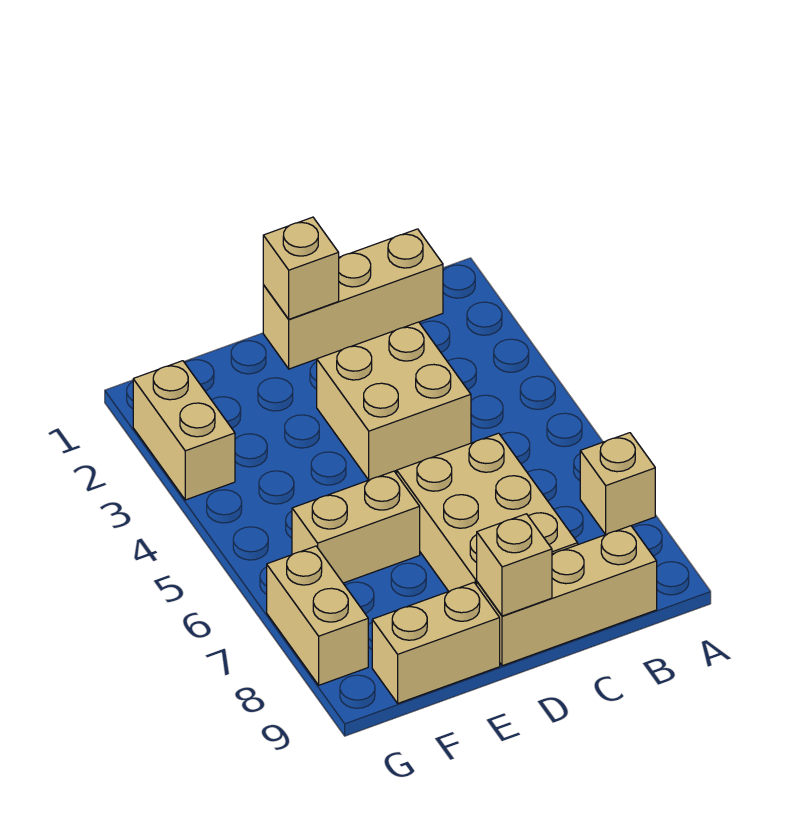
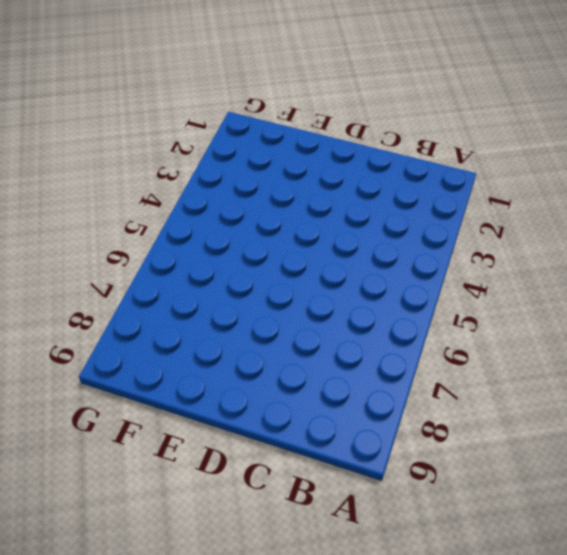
none -> tan 1x1 brick [580,433,655,535]
none -> tan 1x3 brick [263,229,443,369]

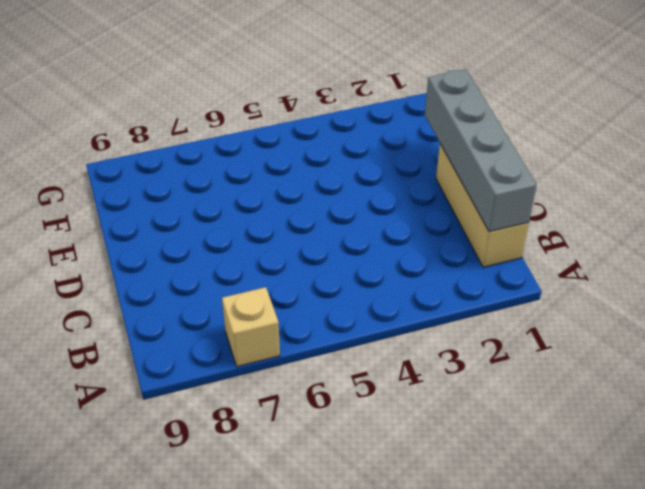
grey 1x4 brick [425,69,537,232] -> tan 1x1 brick [263,217,339,319]
none -> tan 1x3 brick [477,526,657,666]
none -> tan 2x2 brick [317,322,471,480]

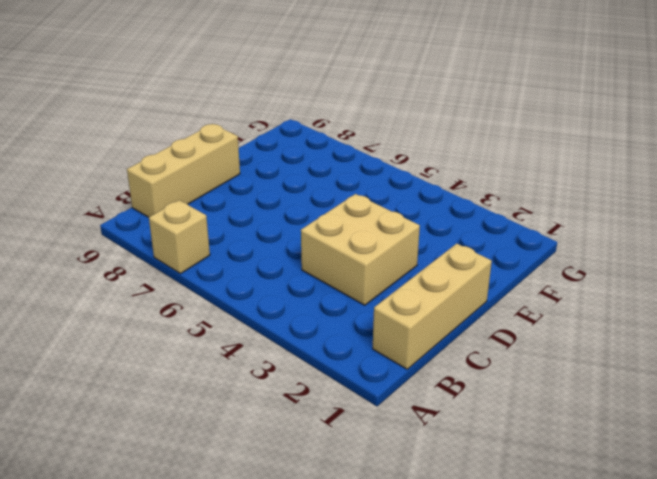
none -> tan 2x3 brick [397,433,578,591]
none -> tan 1x2 brick [292,471,420,583]

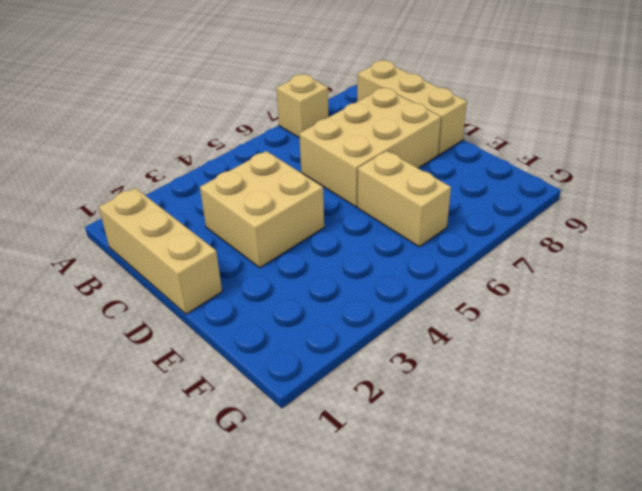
none -> tan 1x2 brick [372,583,500,703]
none -> tan 1x2 brick [133,361,235,500]

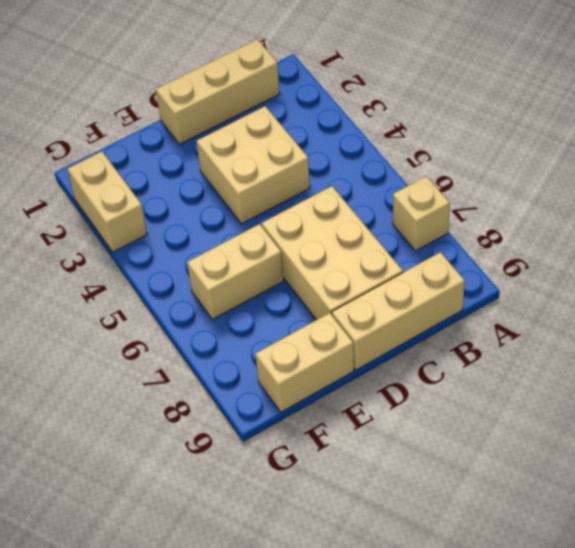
none -> tan 1x2 brick [267,546,368,685]
none -> tan 1x1 brick [263,217,339,319]

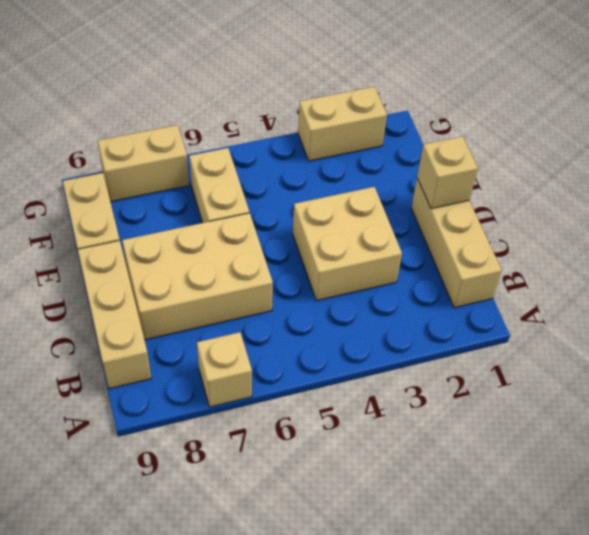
none -> tan 1x1 brick [477,514,552,616]

